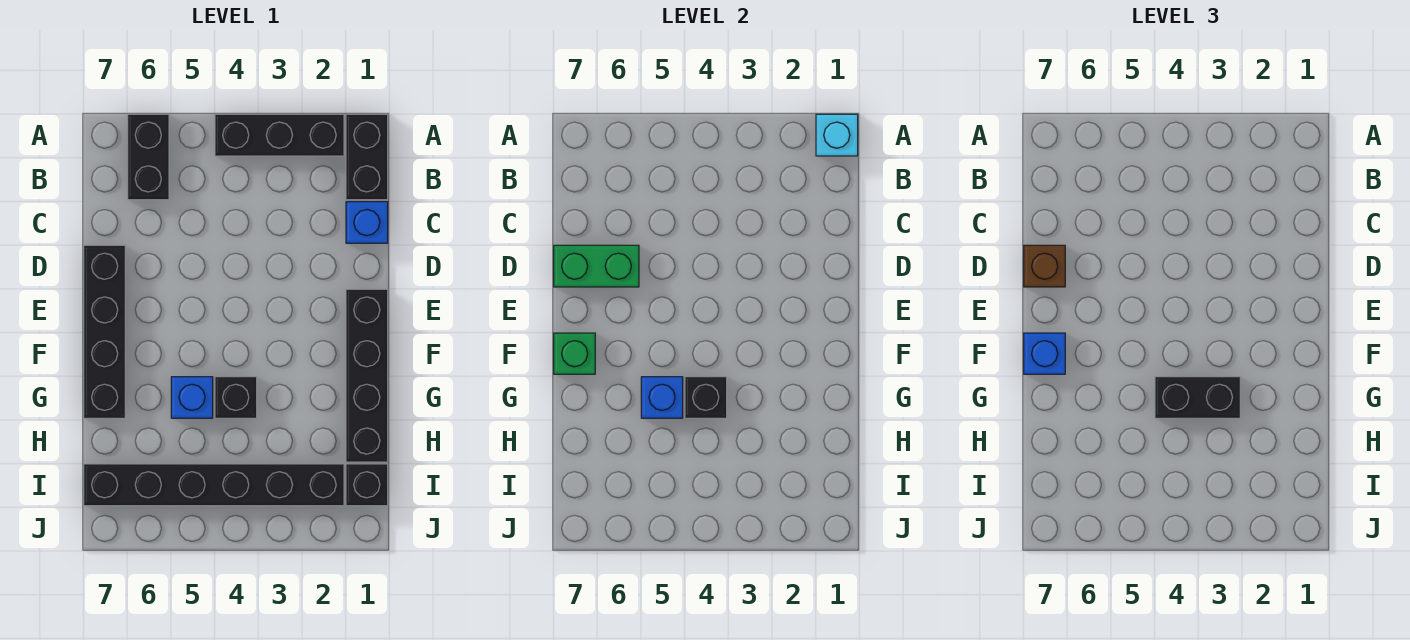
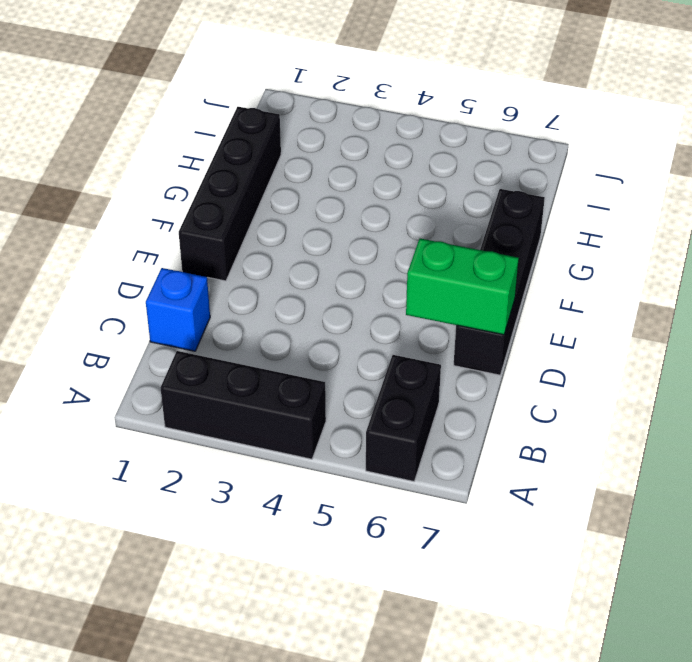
none -> black 1x2 brick [346,114,388,200]
none -> black 1x1 brick [215,377,257,418]
none -> blue 1x1 brick [171,377,213,418]

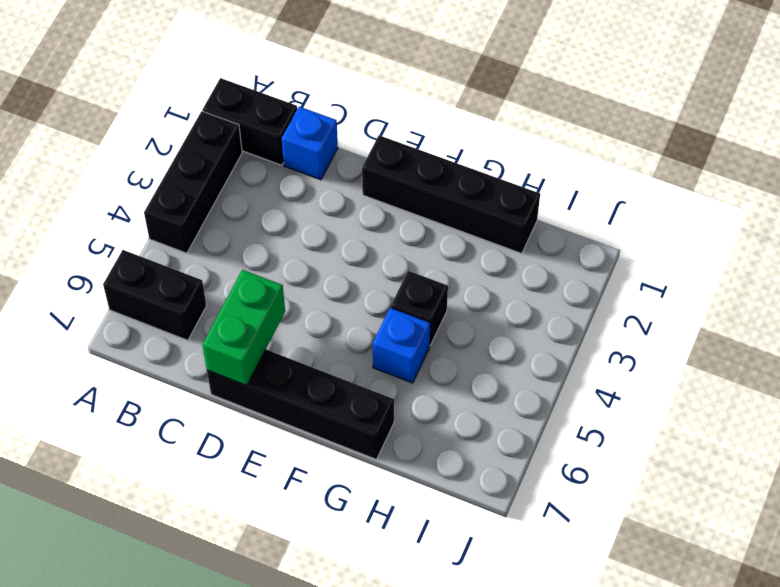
none -> black 1x1 brick [346,464,388,506]
none -> black 1x6 brick [84,464,344,506]
none -> cyan 1x1 brick [816,114,858,156]

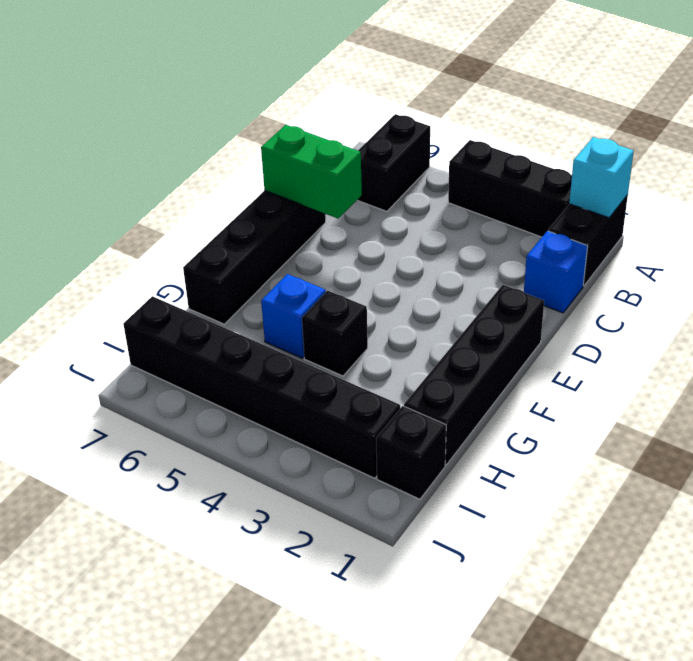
none -> green 1x1 brick [554,333,595,374]
none -> black 1x1 brick [685,377,727,418]
none -> blue 1x1 brick [641,377,683,418]

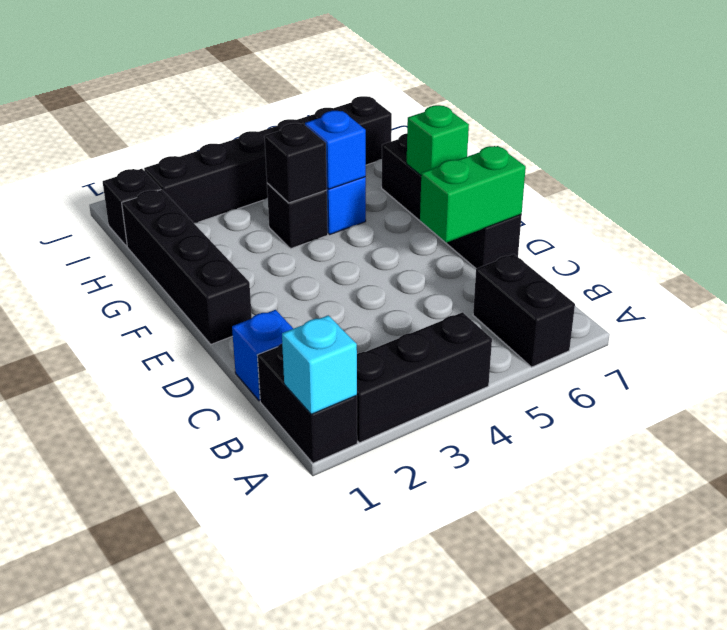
none -> brown 1x1 brick [1024,245,1065,287]
none -> blue 1x1 brick [1024,333,1065,374]
none -> black 1x2 brick [1155,377,1240,418]

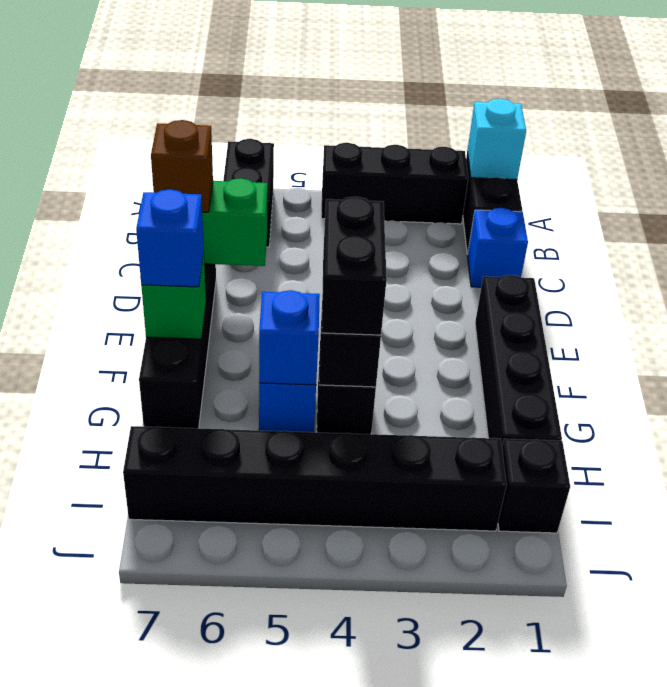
black 1x2 brick [322,197,387,335] -> black 1x2 brick turned to [1155,377,1240,418]

